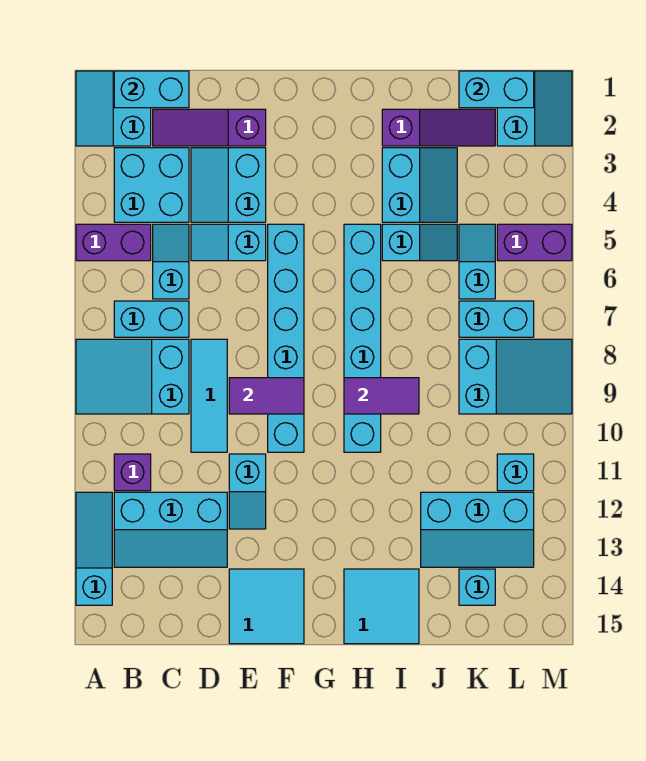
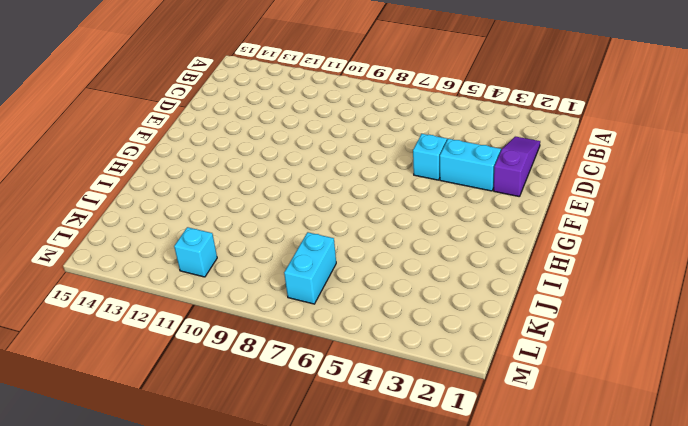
none -> cyan 2x2 slope [76,71,151,146]
none -> purple 1x2 brick [76,224,151,261]
none -> cyan 2x3 slope [76,339,189,414]
none -> cyan 1x3 slope [76,492,112,605]

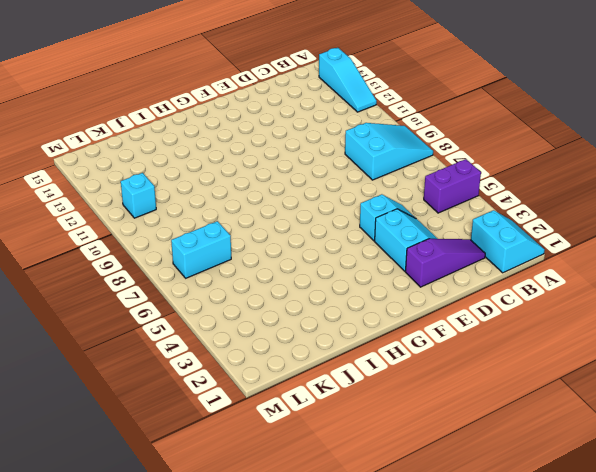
none -> cyan 2x2 brick [114,148,189,222]
none -> cyan 1x2 brick [114,301,189,337]
none -> purple 1x1 brick [114,454,151,491]
none -> cyan 2x3 slope [114,492,227,567]

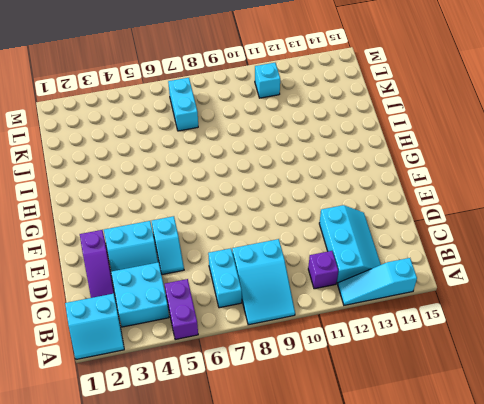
none -> cyan 1x2 slope [153,224,189,299]
none -> cyan 1x3 tile [191,339,227,452]
none -> cyan 1x2 slope [229,454,266,529]
none -> cyan 2x2 tile [229,569,304,644]

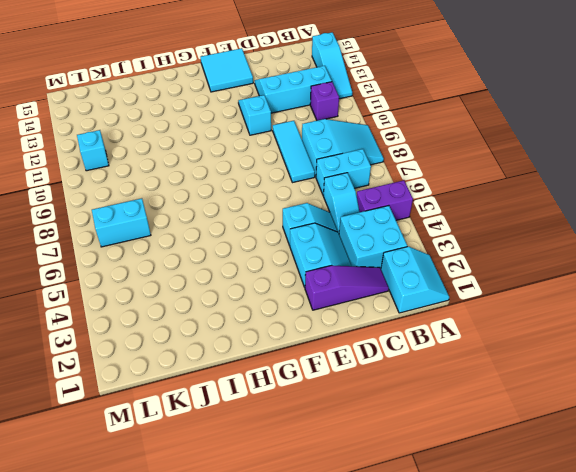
none -> cyan 1x6 brick [268,224,304,452]
none -> cyan 1x6 brick [344,224,381,452]
none -> cyan 2x2 tile [344,569,419,644]
none -> purple 1x3 slope [382,109,495,146]

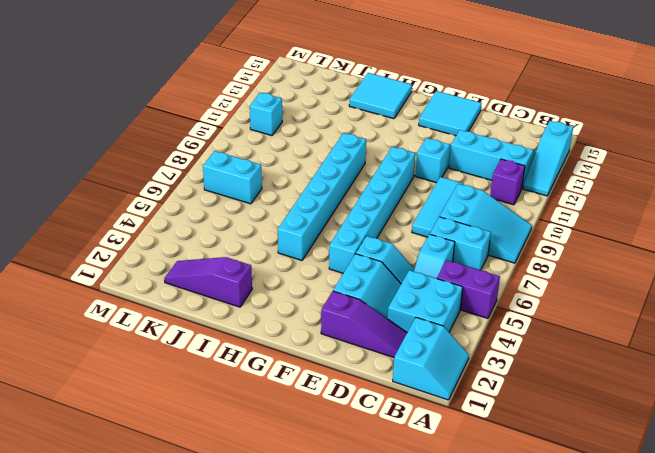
none -> cyan 2x2 slope [382,148,457,222]
none -> cyan 1x2 slope [382,224,457,261]
none -> cyan 2x3 slope [421,492,534,567]
none -> cyan 1x2 slope [459,224,495,299]

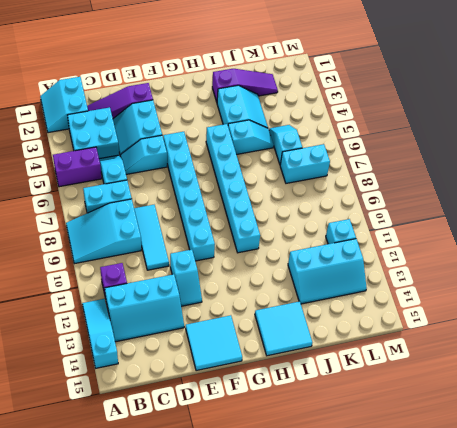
none -> cyan 2x3 slope [459,339,572,414]
none -> cyan 1x1 brick [459,569,495,605]
none -> cyan 2x2 slope [497,71,572,146]
none -> purple 1x2 brick [497,224,572,261]

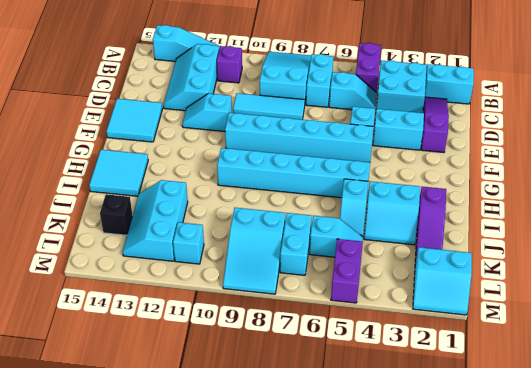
black 1x1 brick [100,194,133,235] -> cyan 1x1 brick [459,569,495,605]
none -> cyan 1x2 brick [114,71,189,108]
none -> purple 1x2 tile [229,378,304,414]
none -> purple 1x2 tile [344,378,419,414]
none -> cyan 1x2 brick [459,71,534,108]

